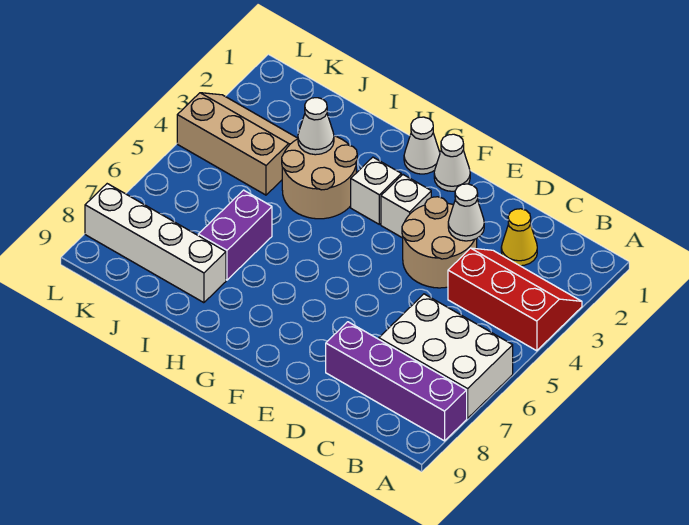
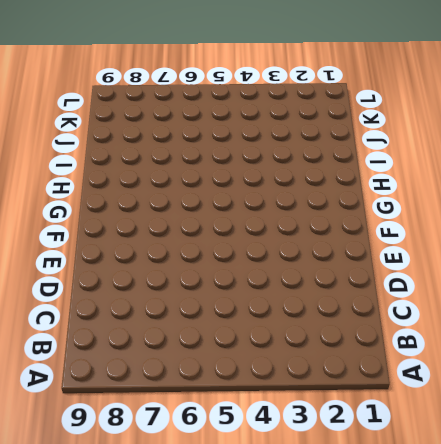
none -> red 2x3 slope [448,248,582,351]
none -> white 2x3 brick [379,294,513,418]
none -> purple 1x4 brick [326,322,467,441]

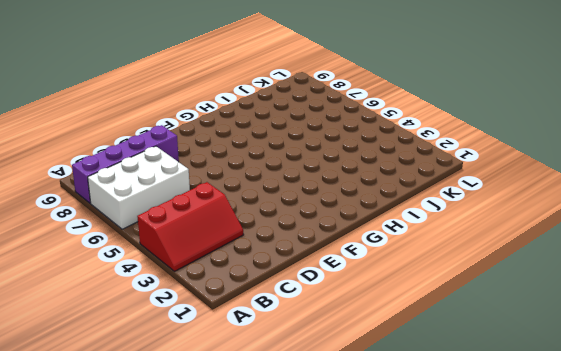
none -> yellow 1x1 cone [501,209,537,266]
none -> tan 2x2 round brick [402,197,477,288]
none -> white 1x1 cone [434,134,470,191]

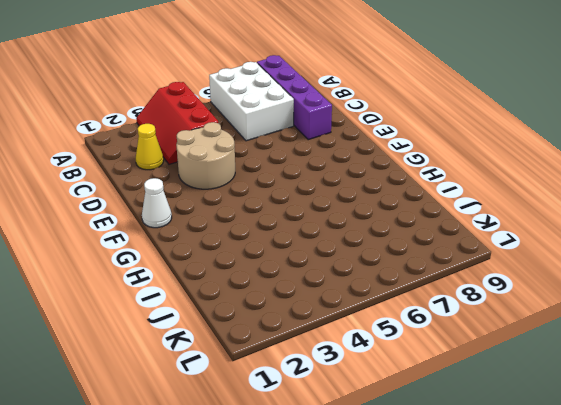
none -> white 1x1 brick [381,175,431,238]
none -> white 1x1 cone [404,117,440,174]
none -> white 1x1 brick [351,157,401,224]

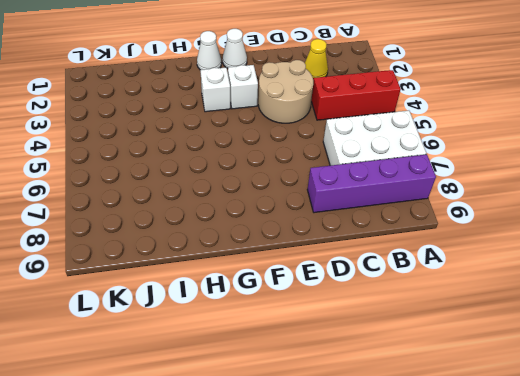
none -> tan 2x2 round brick [282,136,357,219]
none -> purple 1x2 brick [198,190,272,280]
none -> white 1x4 brick [85,184,226,303]

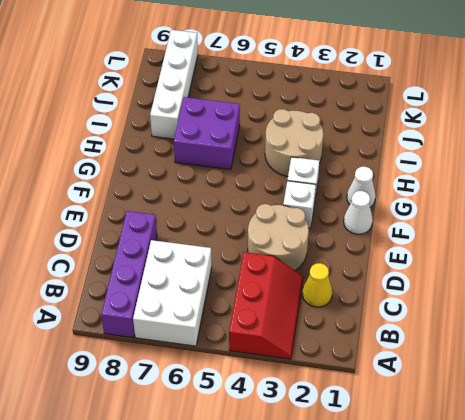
purple 2x2 brick [174,97,240,169] -> purple 1x2 brick [198,190,272,280]
none -> tan 2x3 slope [177,93,298,195]
none -> white 1x1 cone [448,184,484,241]
none -> white 1x1 cone [298,98,334,155]

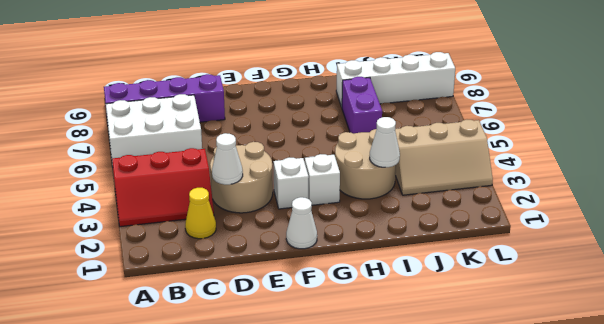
none -> white 1x1 cone [404,117,440,174]

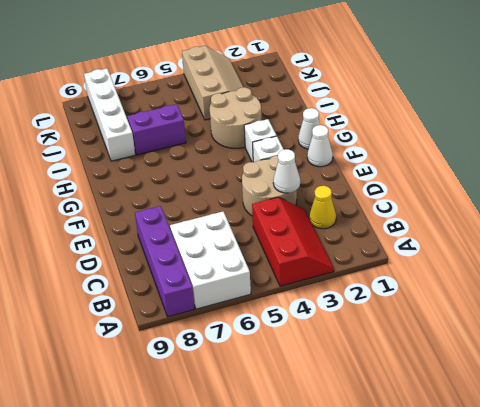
none -> white 1x1 cone [298,98,334,155]

